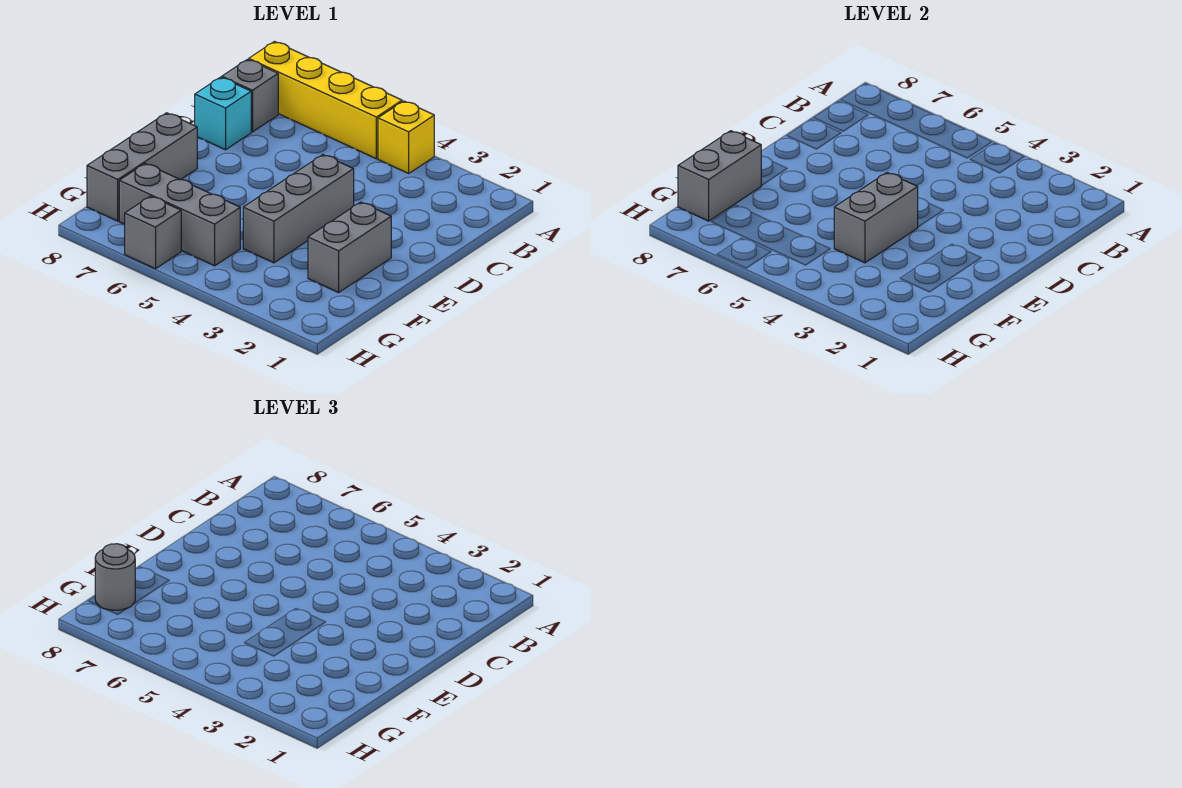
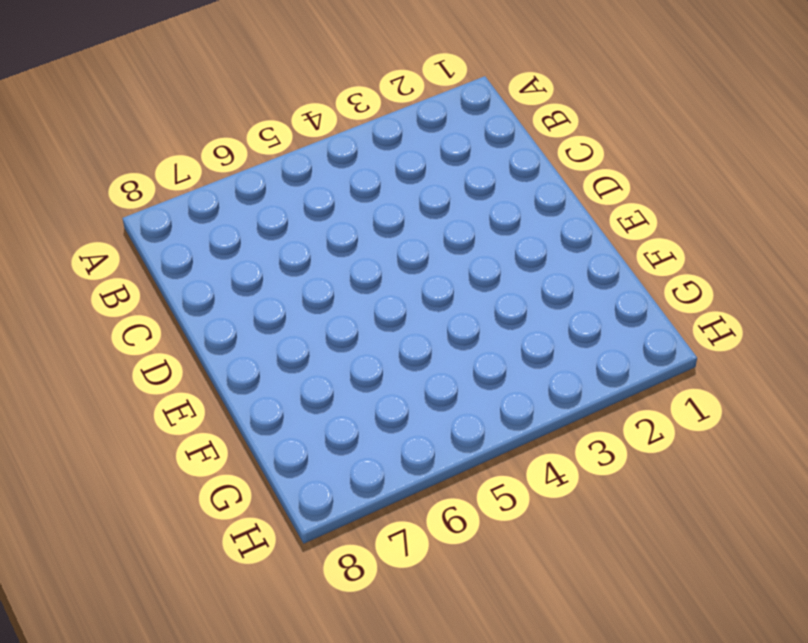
none -> yellow 1x1 brick [378,101,434,173]
none -> yellow 1x4 brick [249,42,402,159]
none -> grey 1x1 brick [222,59,278,132]

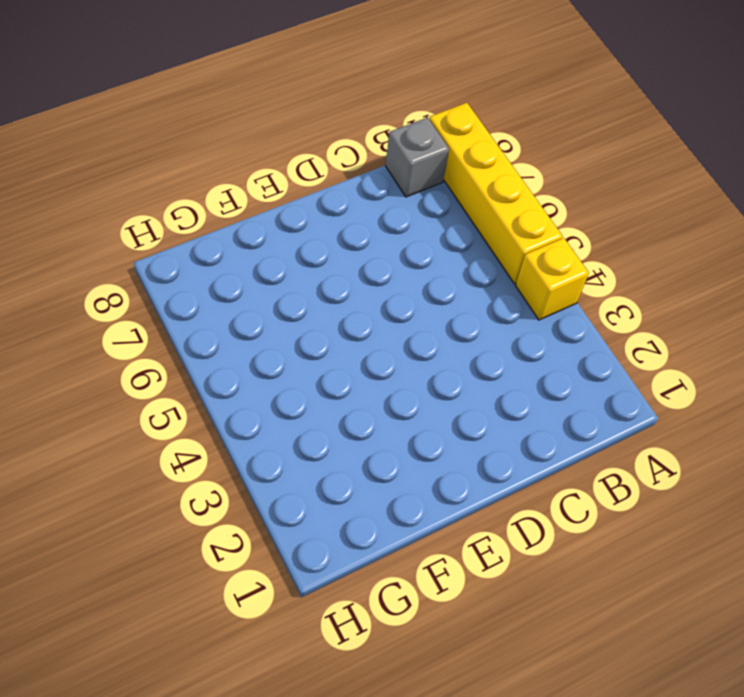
none -> cyan 1x1 brick [195,77,251,150]
none -> grey 1x3 brick [243,155,354,263]
none -> grey 1x2 brick [308,202,391,292]

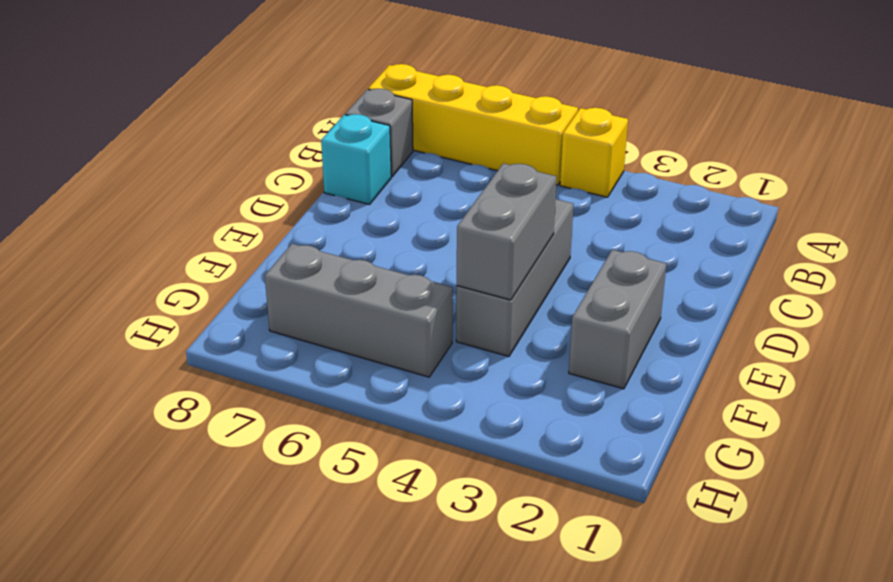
none -> grey 1x3 brick [87,113,197,221]
none -> grey 1x1 brick [125,196,181,269]
none -> grey 1x2 brick [678,131,762,221]

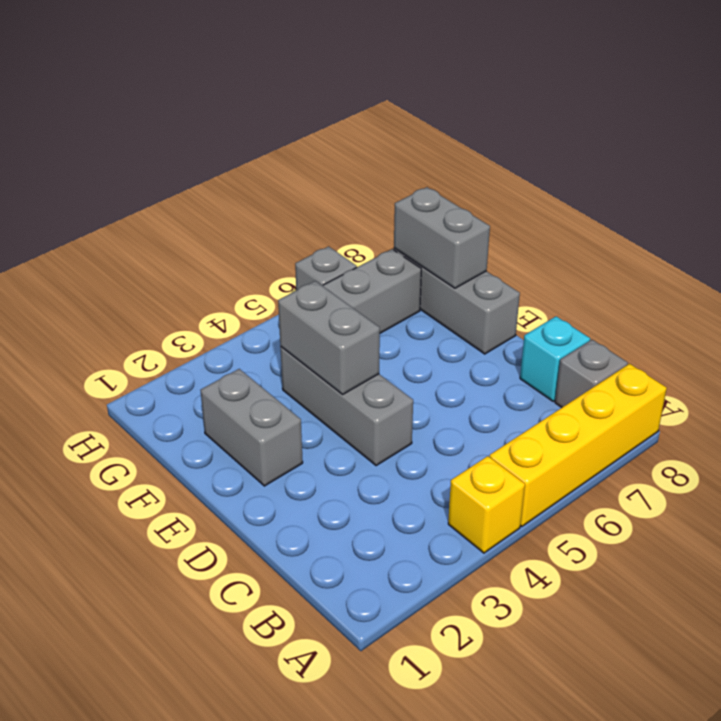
none -> grey 1x1 round brick [95,544,135,610]

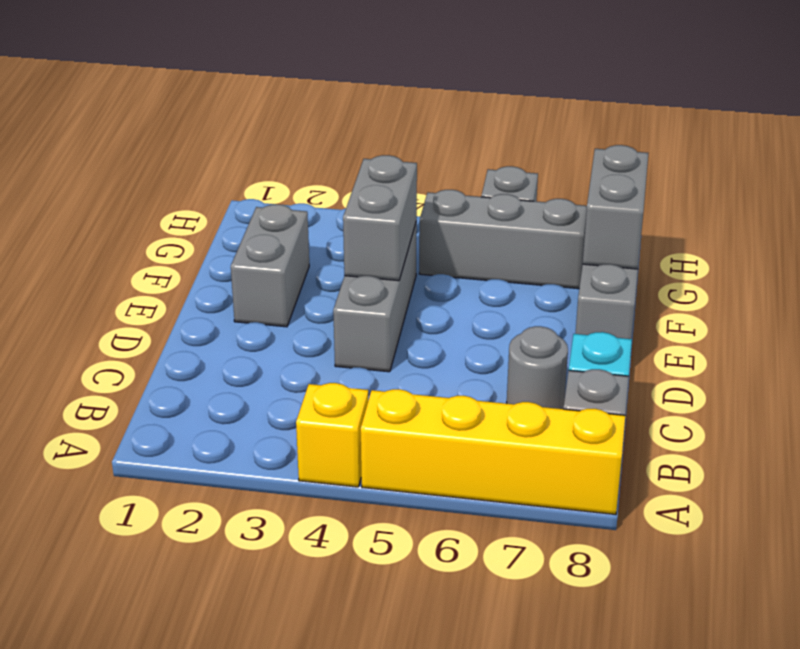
grey 1x1 round brick [507,326,568,409] -> grey 1x1 round brick moved to [95,544,135,610]

